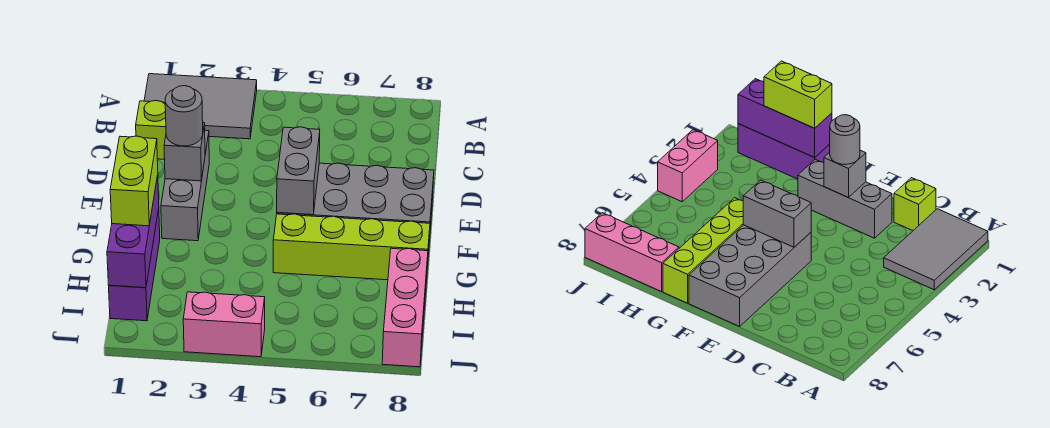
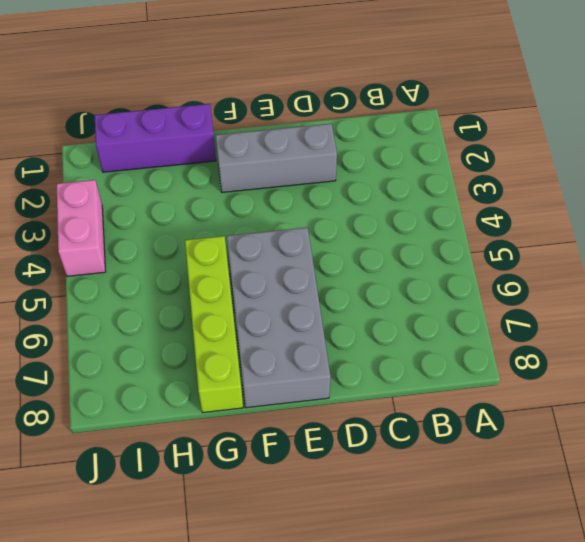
none -> grey 2x3 tile [144,74,257,139]
none -> lime 1x1 brick [136,101,166,159]
none -> pink 1x3 brick [382,248,428,367]

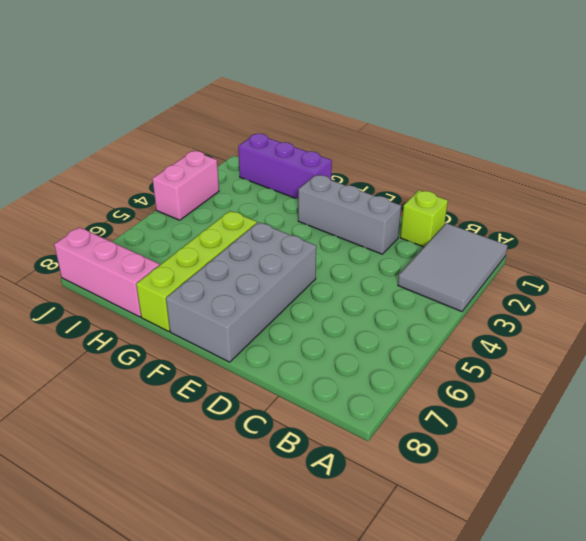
none -> grey 1x1 brick [164,123,205,181]
none -> grey 1x2 brick [277,127,320,215]
none -> purple 1x3 brick [107,175,159,288]

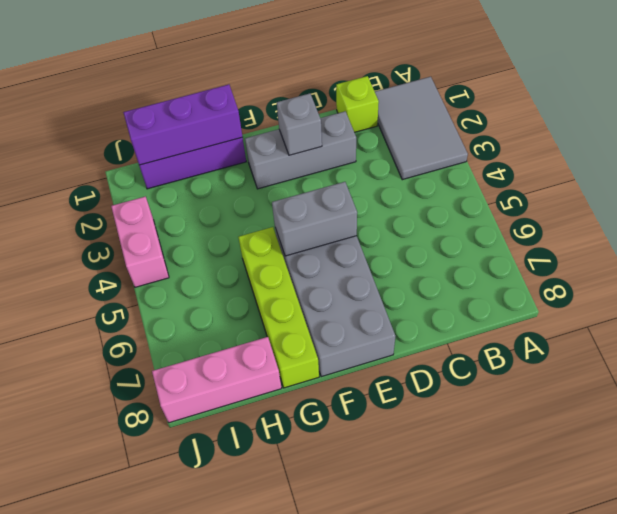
none -> grey 1x1 round brick [165,86,203,146]
none -> lime 1x2 brick [110,136,158,226]

